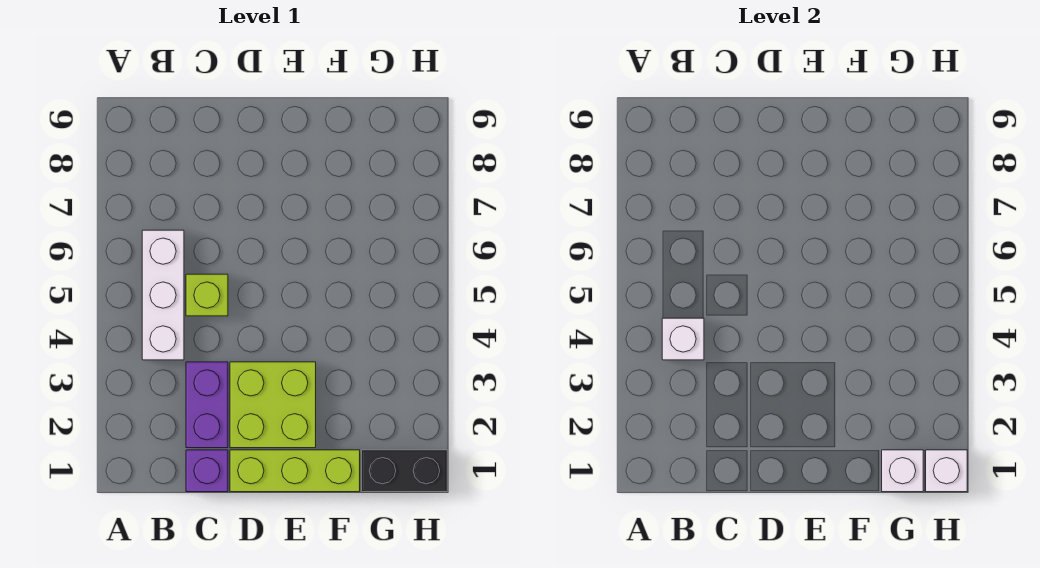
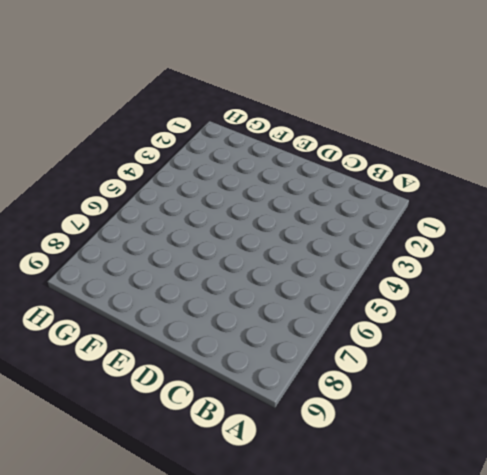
none -> white 1x3 brick [142,230,184,360]
none -> purple 1x1 brick [186,450,228,492]

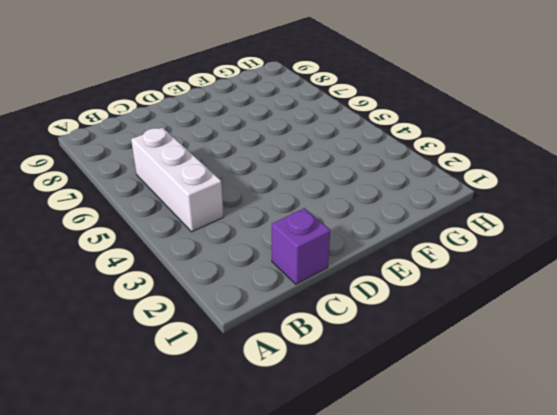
none -> purple 1x2 brick [186,362,228,448]
none -> lime 1x1 brick [186,274,228,316]

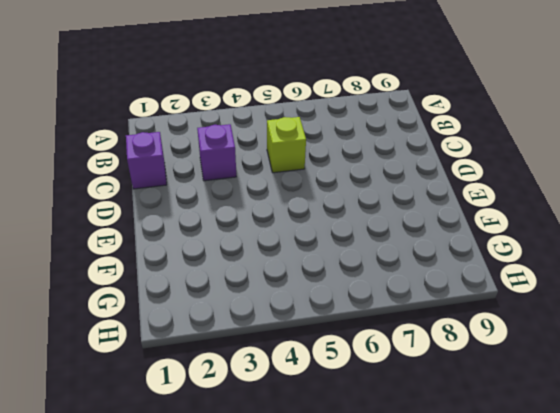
purple 1x1 brick [197,124,236,181] -> purple 1x2 brick [186,362,228,448]
none -> white 1x3 brick [142,230,184,360]
none -> lime 1x3 brick [230,450,360,492]

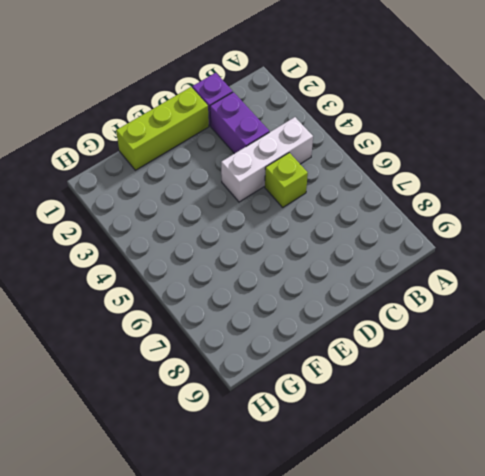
white 1x3 brick [221,117,313,202] -> white 1x3 brick turned to [142,230,184,360]
none -> lime 2x2 brick [230,362,316,448]
none -> black 1x2 brick [362,450,447,492]

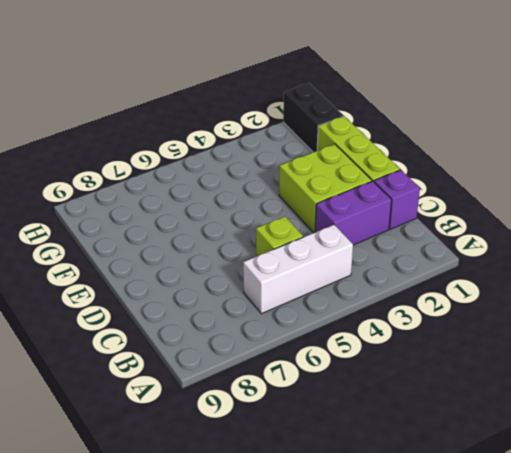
none -> white 1x1 brick [662,318,704,360]
none -> white 1x1 brick [882,450,923,492]

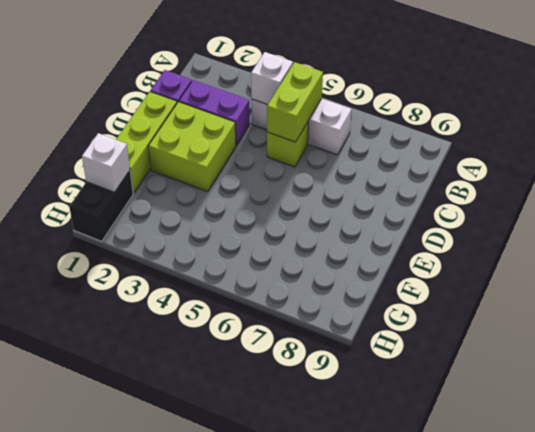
lime 1x2 brick [267,62,323,142] -> none
none -> white 1x1 brick [926,450,967,492]

